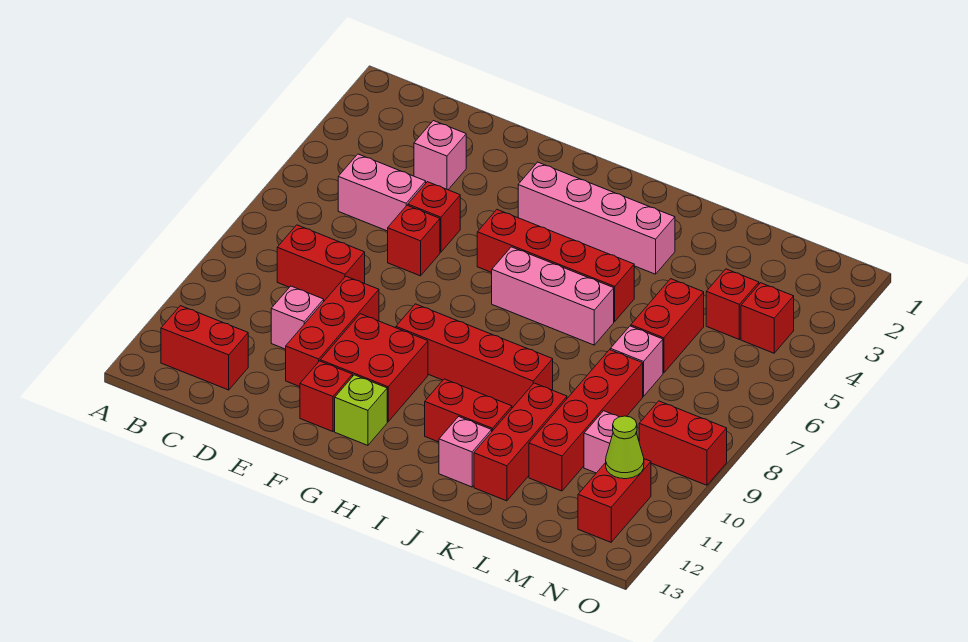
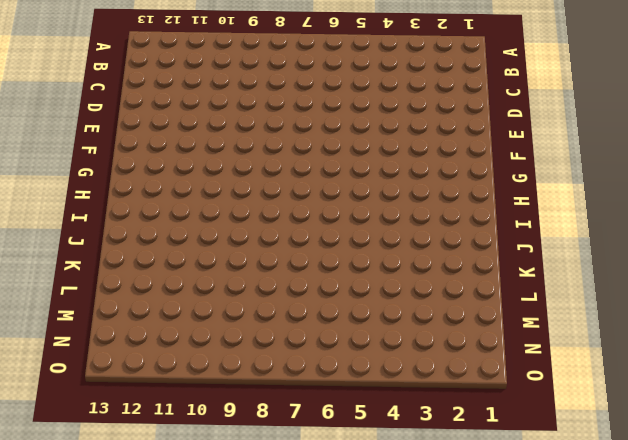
none -> red 1x2 brick [161,306,248,390]
none -> pink 1x2 brick [338,154,426,231]
none -> red 1x2 brick [277,225,365,301]

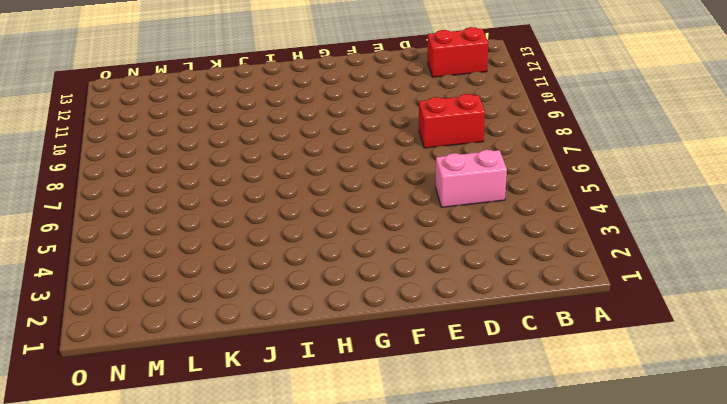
none -> pink 1x1 brick [414,121,466,190]
none -> pink 1x1 brick [271,286,324,349]
none -> red 1x1 brick [408,182,460,252]

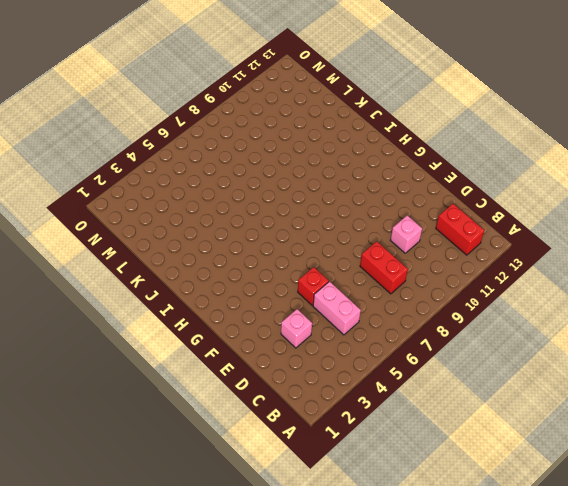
none -> red 1x1 brick [388,205,440,276]
none -> red 1x3 brick [286,276,379,387]
none -> red 2x2 brick [320,314,428,422]

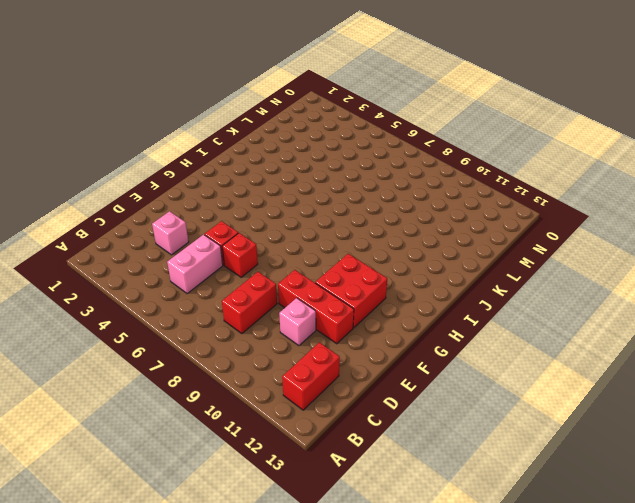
none -> red 1x1 brick [300,361,353,432]
none -> pink 1x4 brick [518,162,675,274]
none -> red 1x4 brick [477,210,634,321]

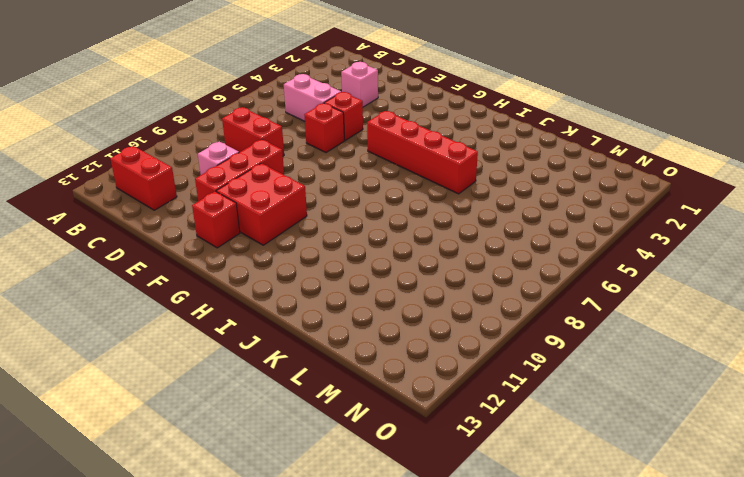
none -> pink 1x4 brick [518,162,675,274]
none -> red 1x4 brick [396,304,553,408]
none -> lime 1x1 brick [335,375,387,445]

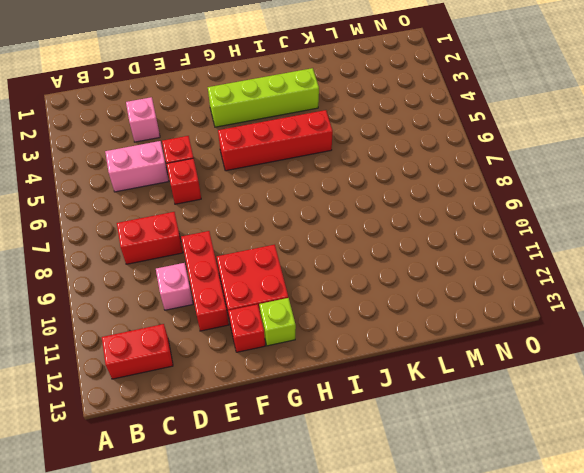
lime 1x4 brick [208,68,319,127] -> pink 1x4 brick [518,162,675,274]
none -> red 1x4 brick [396,304,553,408]
none -> pink 1x3 brick [492,247,614,345]
none -> red 1x2 brick [425,379,512,442]

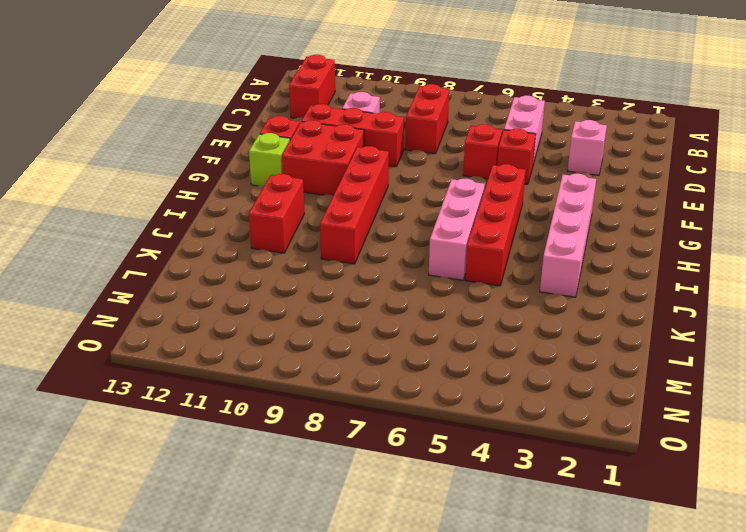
none -> pink 1x1 brick [439,417,492,487]
none -> red 1x3 brick [474,383,567,501]
none -> red 1x2 brick [631,279,704,373]

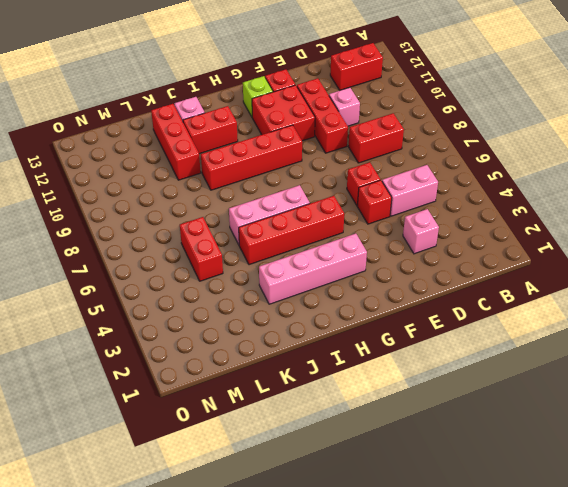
none -> pink 1x1 brick [610,326,663,397]
none -> red 1x4 brick [529,350,643,491]
none -> red 1x1 brick [706,269,759,339]

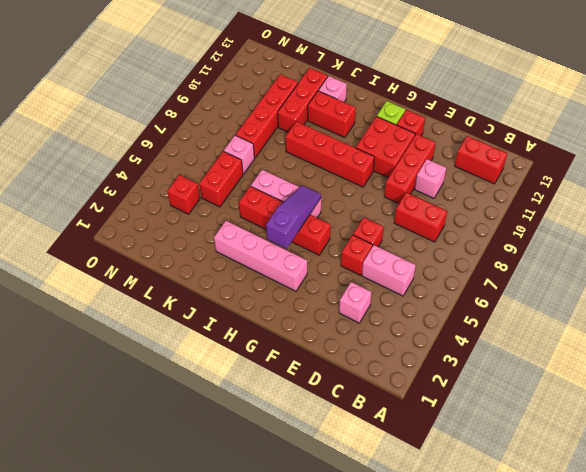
purple 1x3 slope [266,185,321,249] -> none
none -> pink 1x1 brick [584,411,637,473]
none -> red 1x1 brick [741,283,794,353]
none -> red 1x2 brick [639,401,727,485]

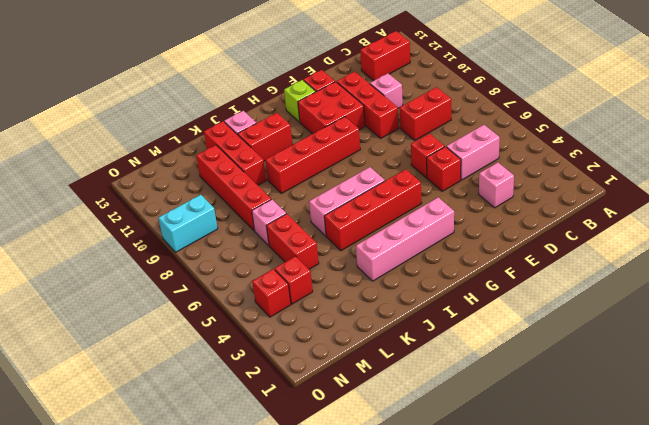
cyan 1x2 brick [158,195,218,252] -> red 1x2 brick [639,401,727,485]
none -> pink 1x1 brick [584,411,637,473]
none -> red 1x2 brick [578,459,651,542]
none -> lime 1x1 cone [606,416,644,479]

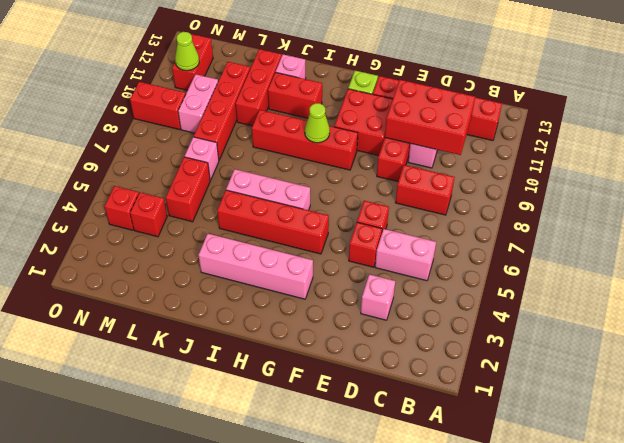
red 2x3 brick [385,80,475,155] -> none
lime 1x1 cone [305,103,330,143] -> none
pink 1x2 brick [178,74,218,133] -> pink 1x1 brick [584,411,637,473]

